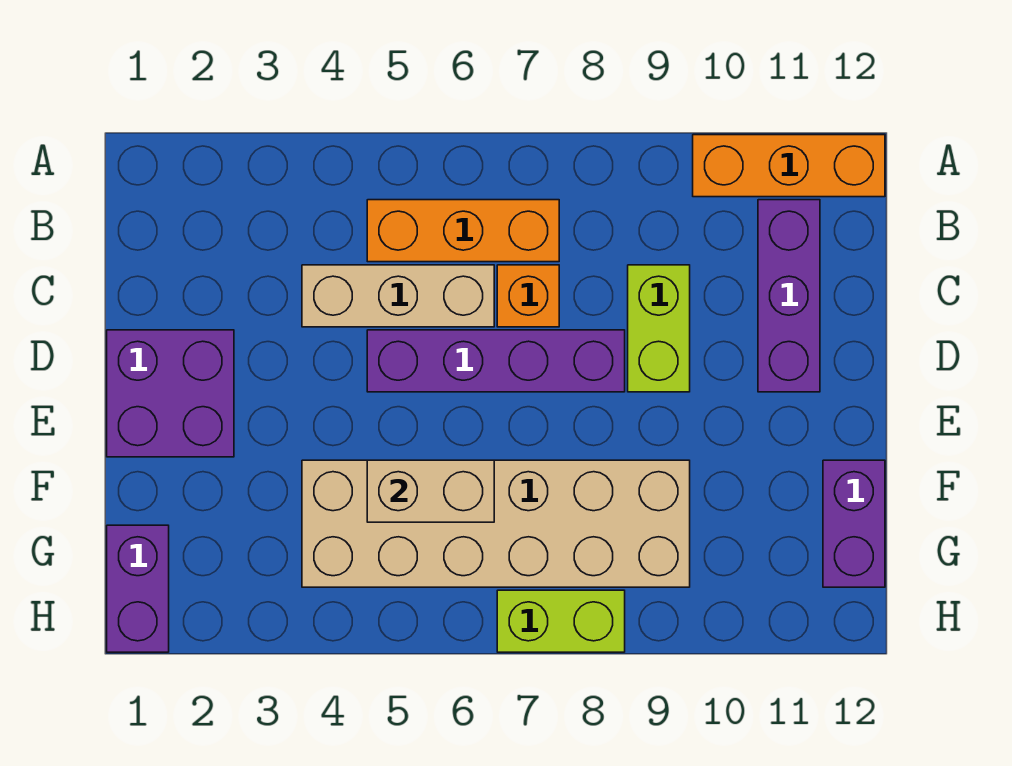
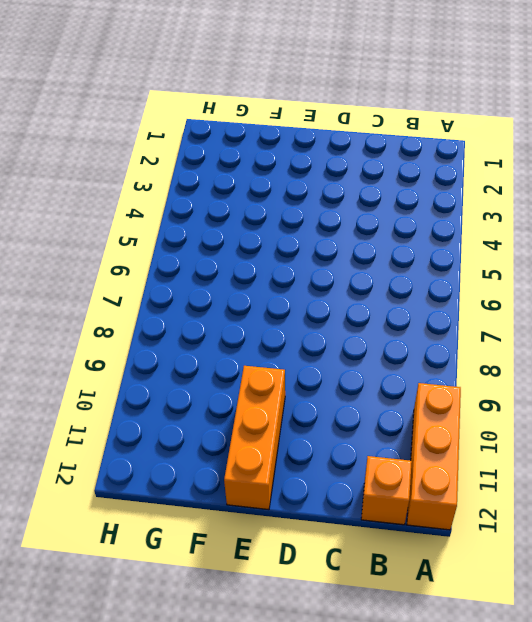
orange 1x1 brick [361,456,412,525] -> orange 1x1 brick moved to [497,265,559,327]
orange 1x3 brick [224,366,285,510] -> orange 1x3 brick moved to [367,200,559,262]
none -> purple 1x3 brick [758,200,820,392]
none -> tan 1x3 brick [302,265,494,327]
none -> lime 1x2 brick [628,265,690,392]

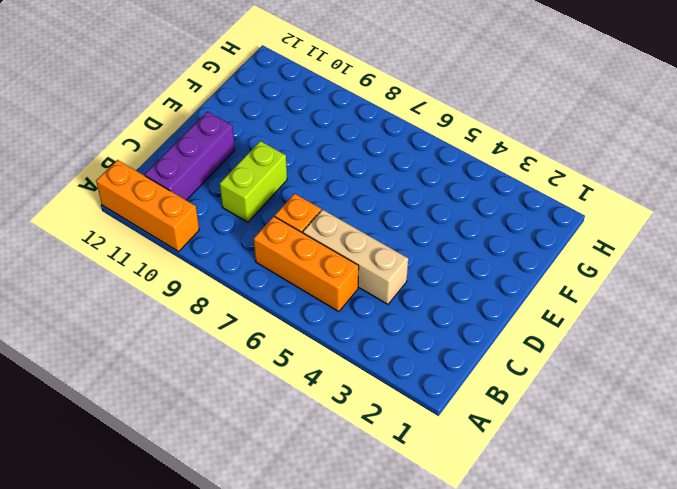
none -> purple 2x2 brick [107,330,234,457]
none -> purple 1x4 brick [367,330,625,392]
none -> tan 2x6 brick [302,460,690,587]

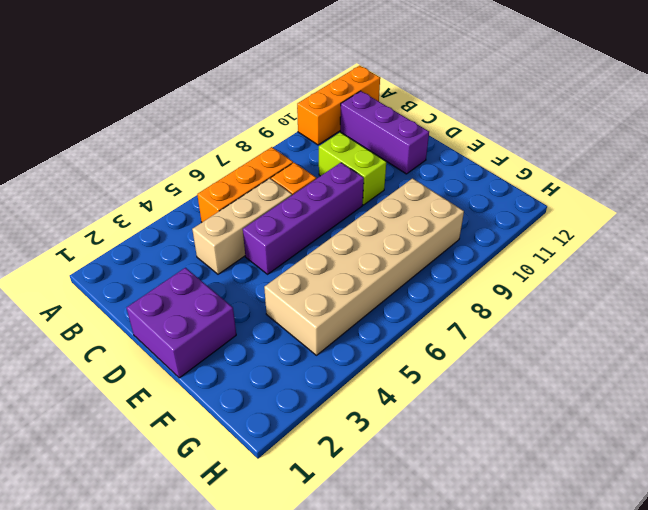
none -> purple 1x2 brick [823,460,885,587]
none -> purple 1x2 brick [107,525,169,652]
none -> lime 1x2 brick [497,590,625,652]

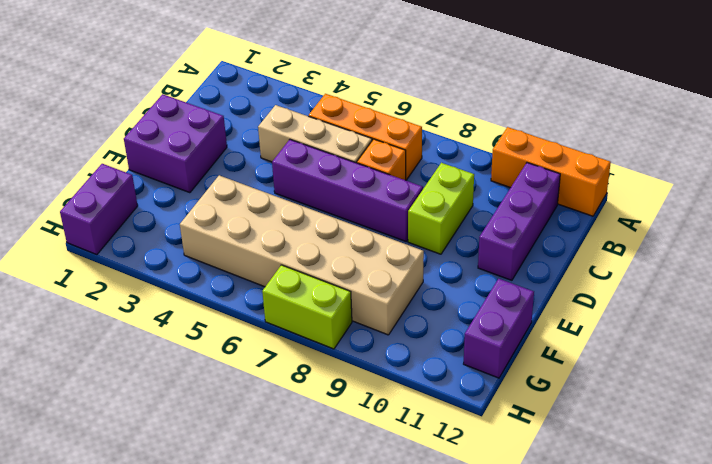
none -> tan 1x2 brick [367,460,494,522]

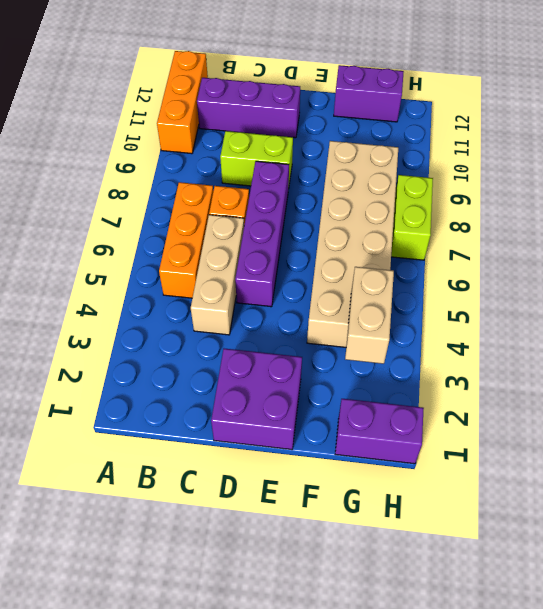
tan 1x2 brick [345,267,394,364] -> tan 1x2 brick moved to [367,460,494,522]

